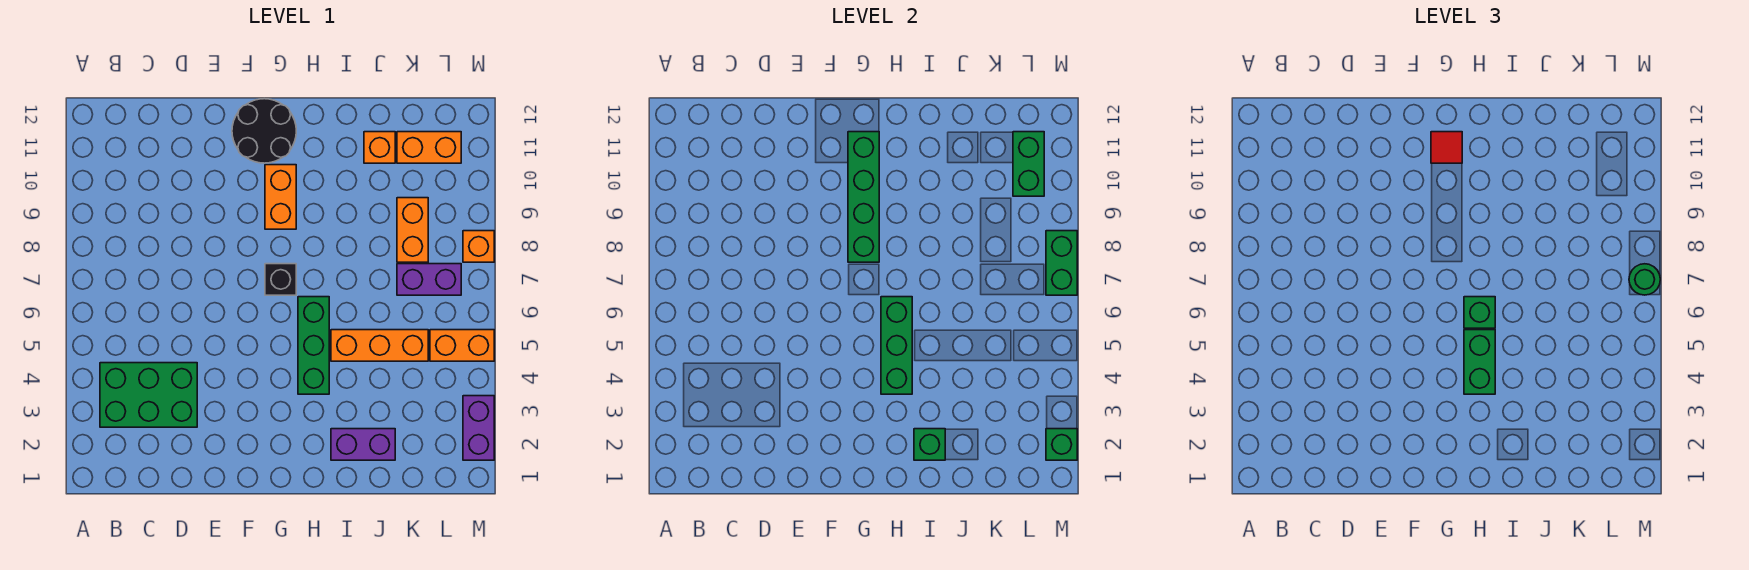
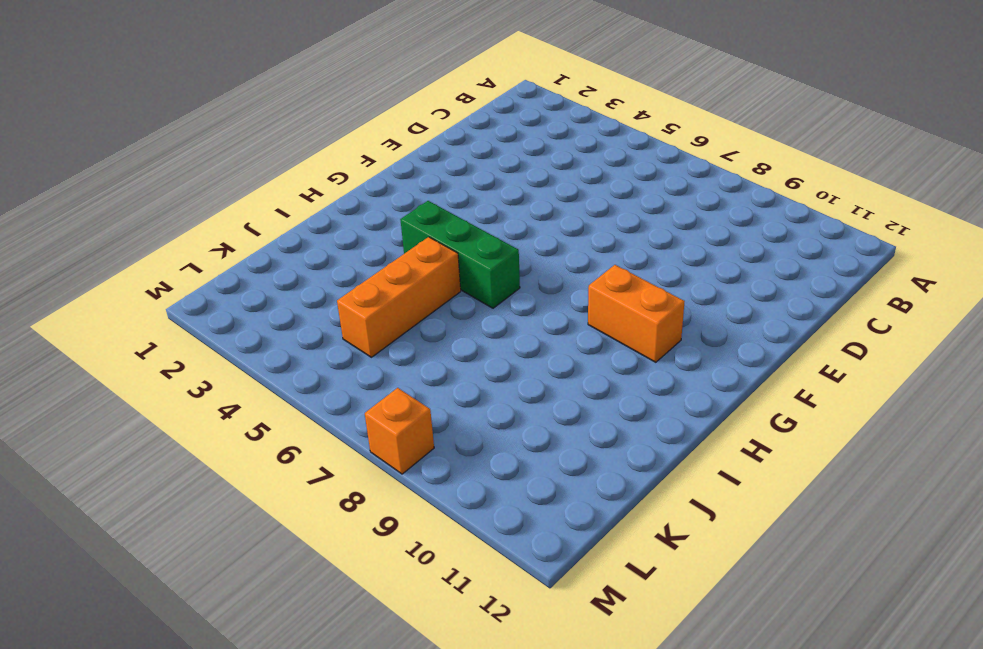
none -> green 2x3 brick [100,363,197,427]
none -> black 2x2 round brick [232,99,296,163]
none -> black 1x1 brick [265,264,296,295]

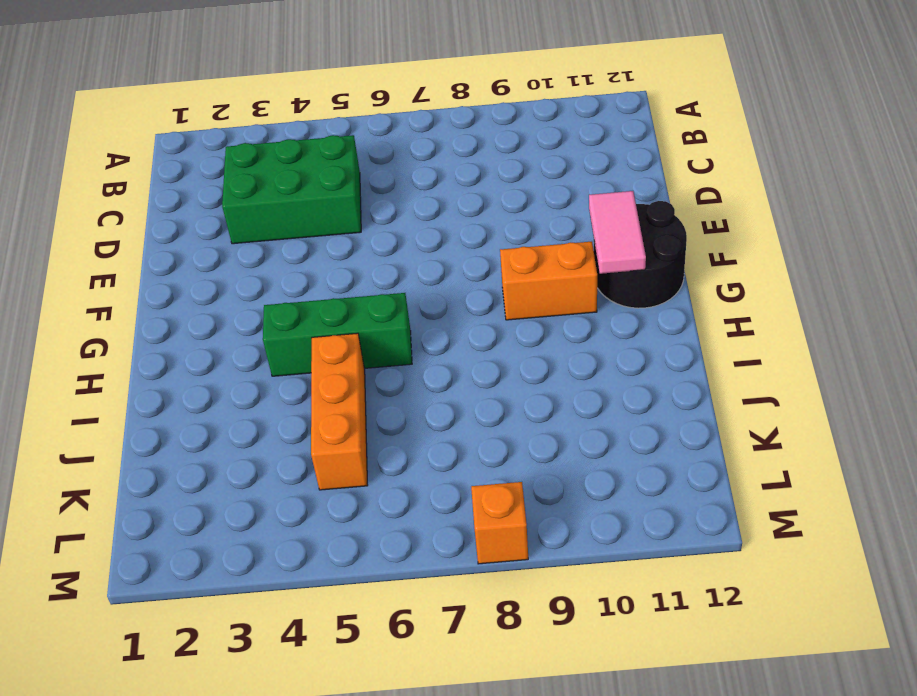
green 2x3 brick [222,135,361,244] -> green 2x3 brick turned to [100,363,197,427]
pink 1x2 tile [589,191,646,274] -> green 1x4 brick [848,132,879,262]
none -> black 1x1 brick [265,264,296,295]
none -> purple 1x2 brick [331,429,395,460]
none -> orange 1x1 brick [364,132,395,163]

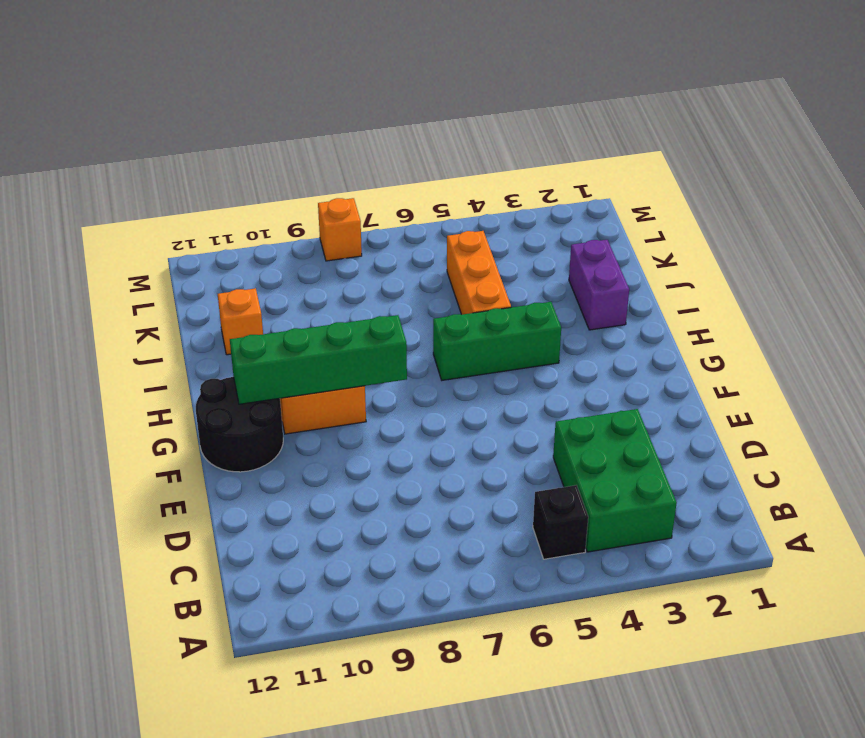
black 1x1 brick [533,485,588,559] -> black 1x1 brick moved to [265,264,296,295]
none -> purple 1x2 brick [397,264,461,295]
none -> orange 1x2 brick [397,198,428,262]
none -> orange 1x2 brick [397,132,461,163]

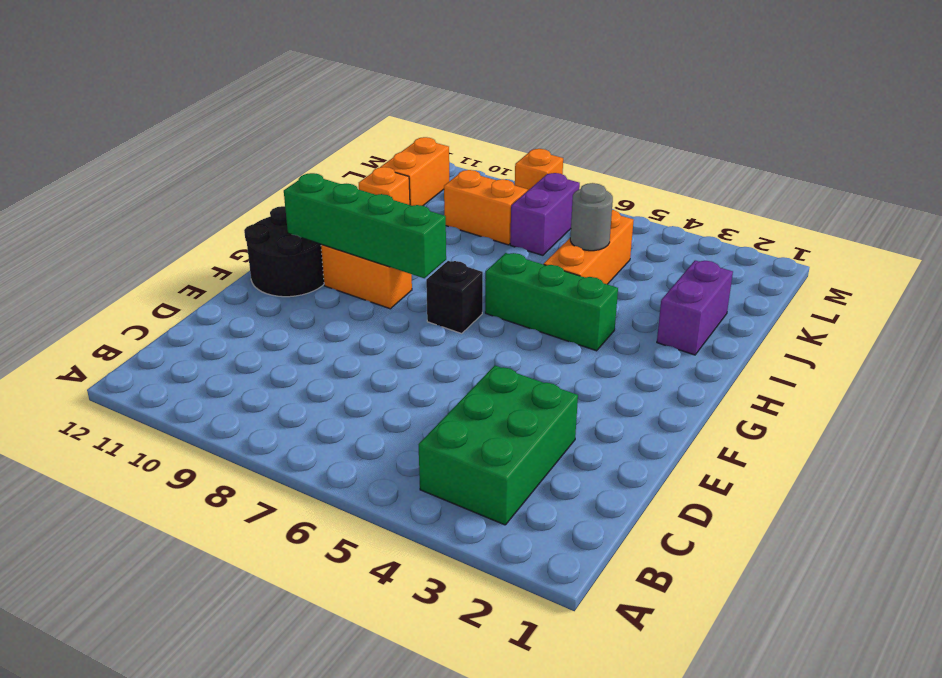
grey 1x1 round brick [570,183,613,251] -> none
none -> orange 1x2 brick [430,330,494,361]
none -> purple 1x2 brick [463,396,494,460]
none -> green 1x3 brick [881,297,912,394]

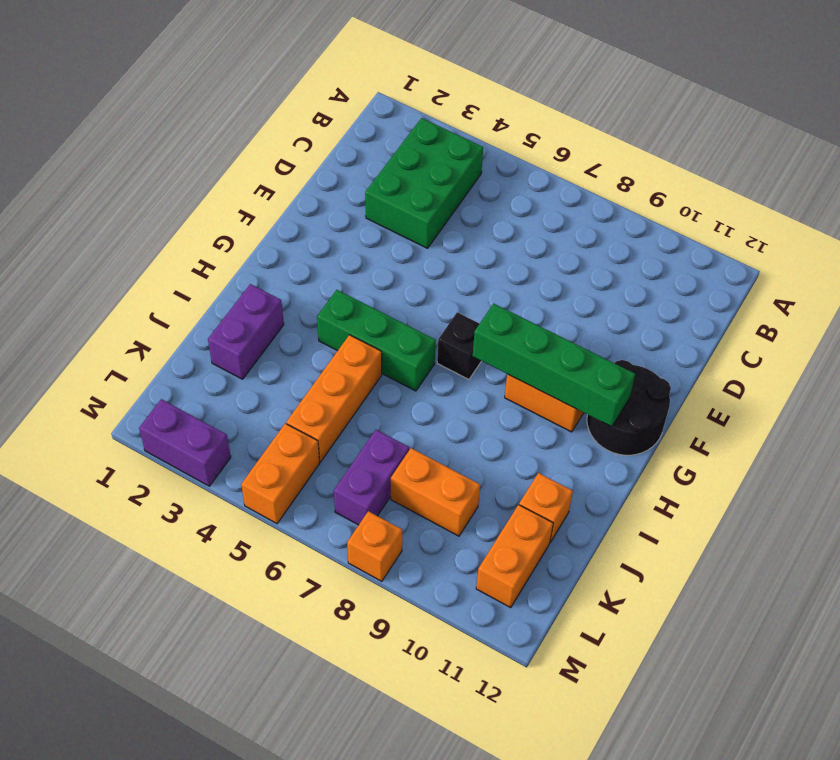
none -> green 1x3 brick [881,297,912,394]
none -> green 1x1 brick [914,429,945,460]
none -> green 1x2 brick [1013,132,1044,196]

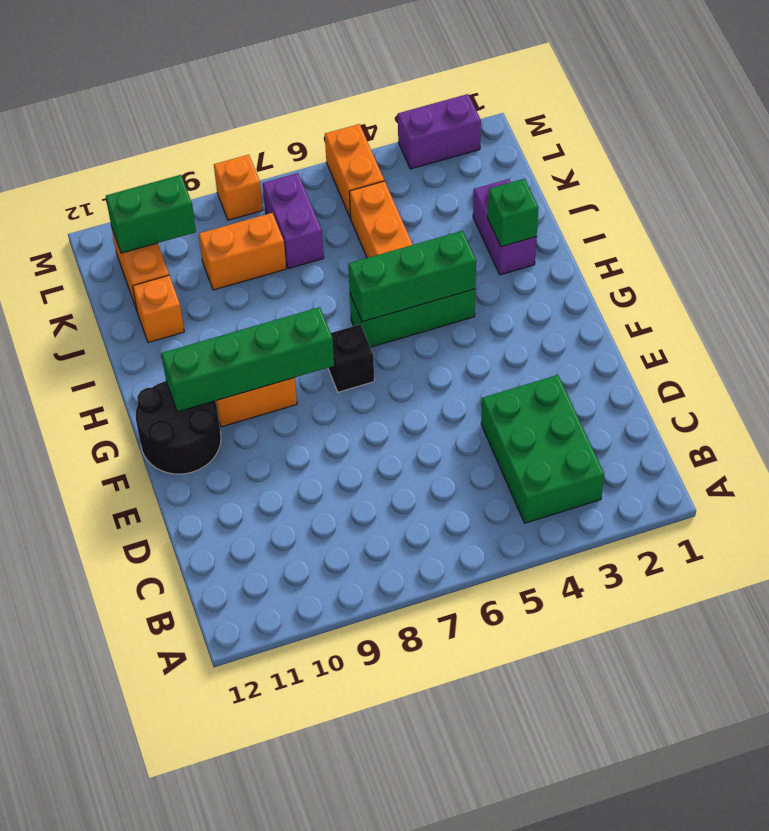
none -> green 1x1 brick [1046,429,1077,460]
none -> green 1x2 brick [1046,231,1077,295]
none -> red 1x1 tile [1431,132,1462,163]

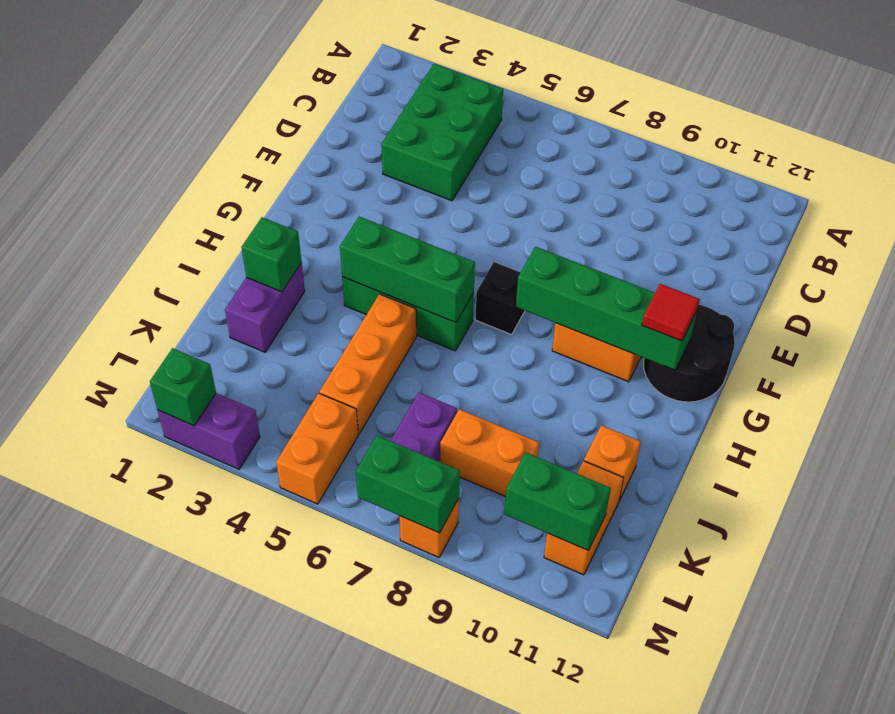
none -> green 1x2 brick [1464,330,1495,394]
none -> green 1x1 brick [1464,297,1495,328]
none -> green 1x1 round brick [1629,264,1660,295]

